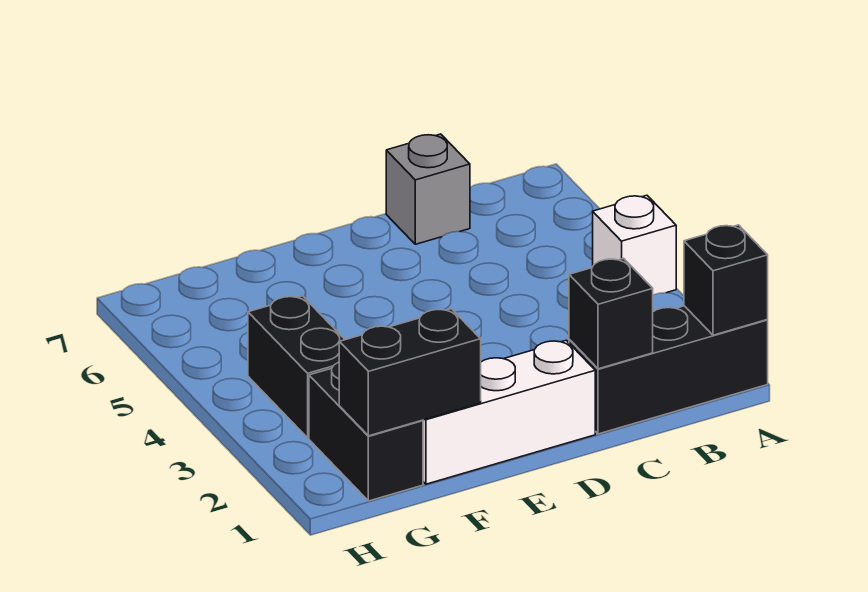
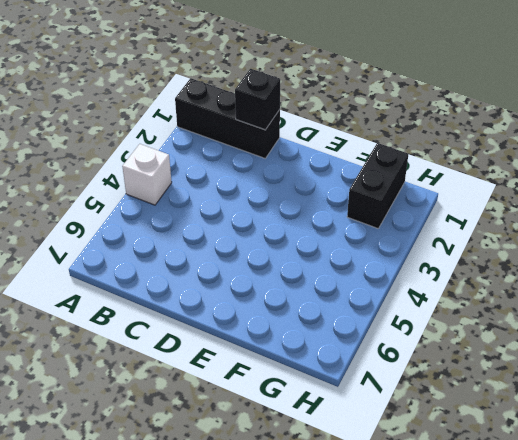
none -> grey 1x1 brick [386,134,470,244]
none -> white 1x3 brick [423,340,595,484]

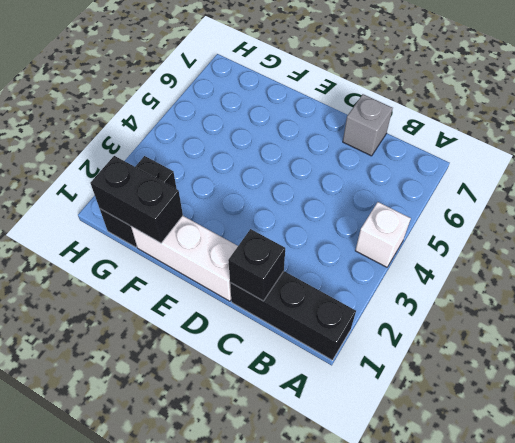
none -> black 1x2 brick [248,296,345,438]
none -> black 1x1 brick [684,225,768,335]

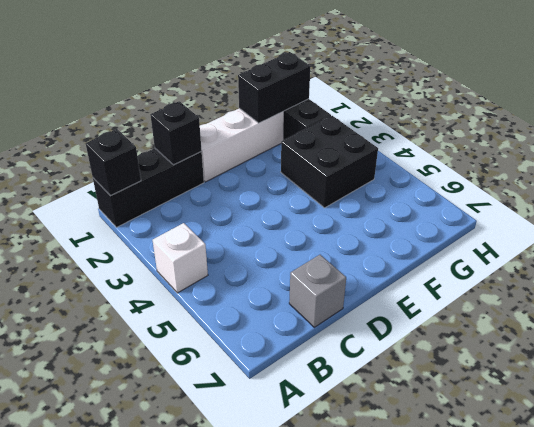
black 2x2 brick [281,116,378,208] -> black 1x2 brick [248,296,345,438]

